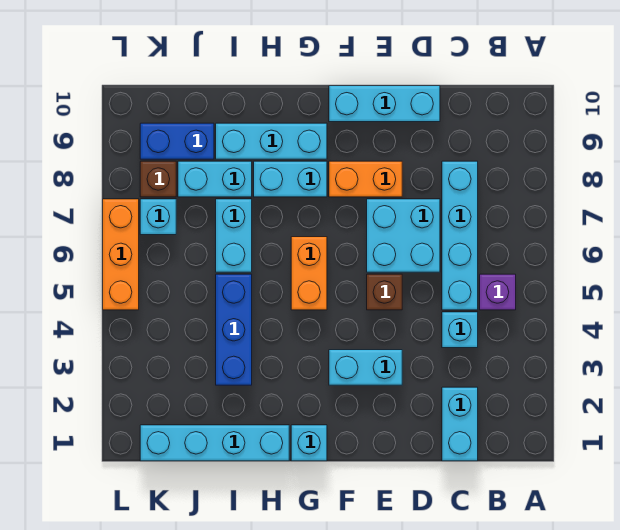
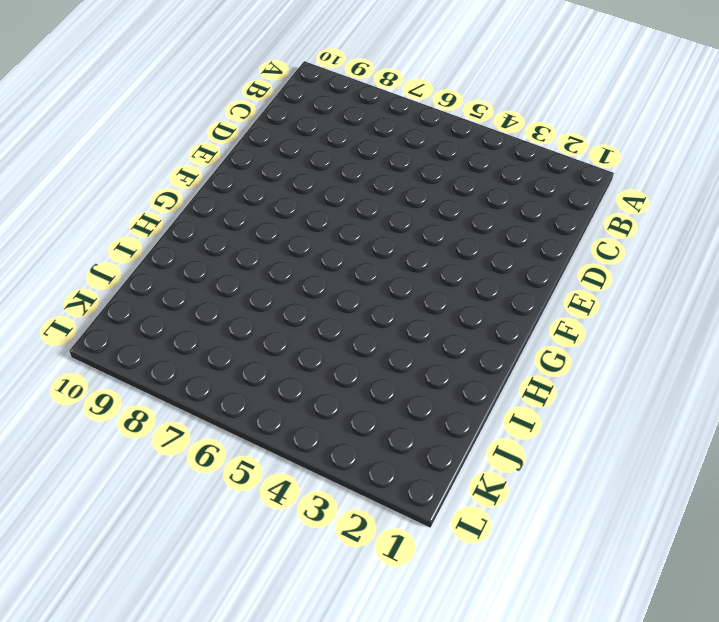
none -> purple 1x1 brick [480,274,516,310]
none -> cyan 1x2 brick [442,387,478,461]
none -> cyan 1x1 brick [442,312,478,348]

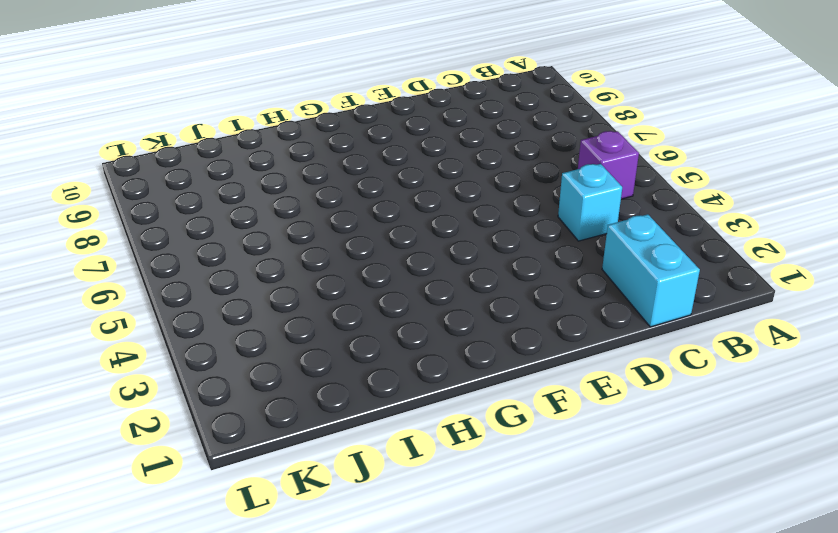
none -> cyan 1x4 brick [442,161,478,310]
none -> cyan 2x2 brick [367,199,440,272]
none -> cyan 1x3 brick [329,86,440,122]

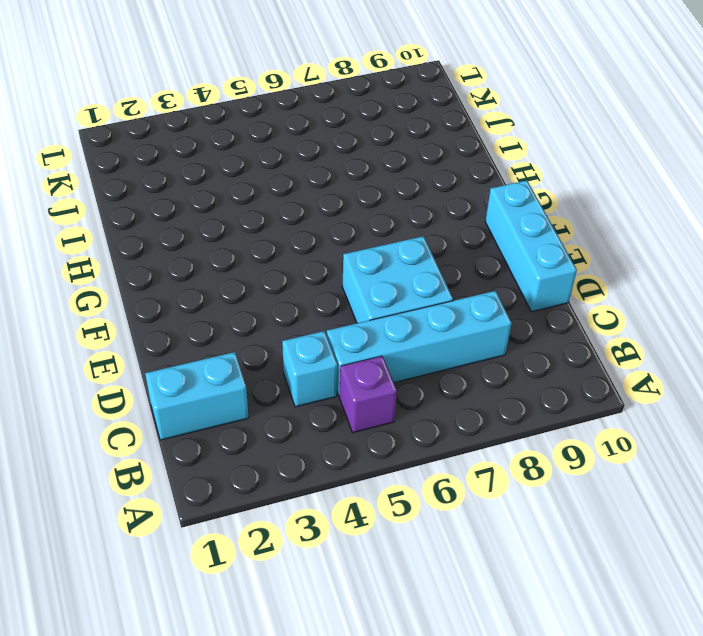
none -> cyan 1x2 brick [329,350,402,385]
none -> brown 1x1 brick [367,274,402,310]
none -> orange 1x2 brick [329,161,402,197]

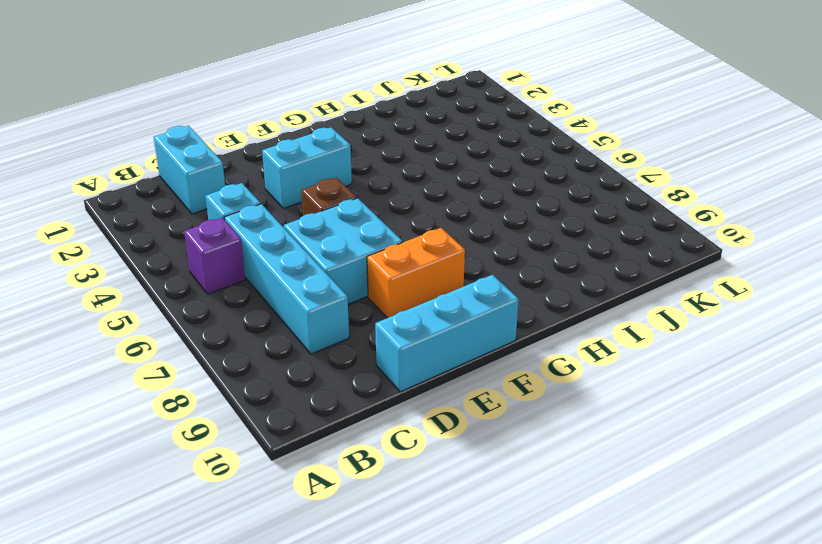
none -> cyan 1x1 brick [291,425,327,461]
none -> orange 1x2 brick [291,237,327,310]
none -> cyan 1x2 brick [254,161,327,197]

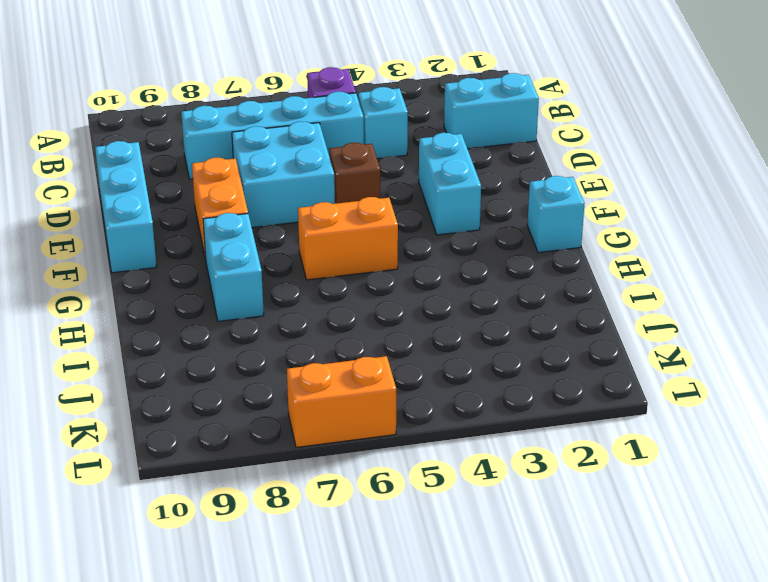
orange 1x2 brick [287,356,396,447] -> orange 1x3 brick [103,199,139,310]
none -> cyan 1x3 brick [216,123,327,159]
none -> cyan 1x4 brick [140,425,289,461]
none -> blue 1x3 brick [216,274,252,385]

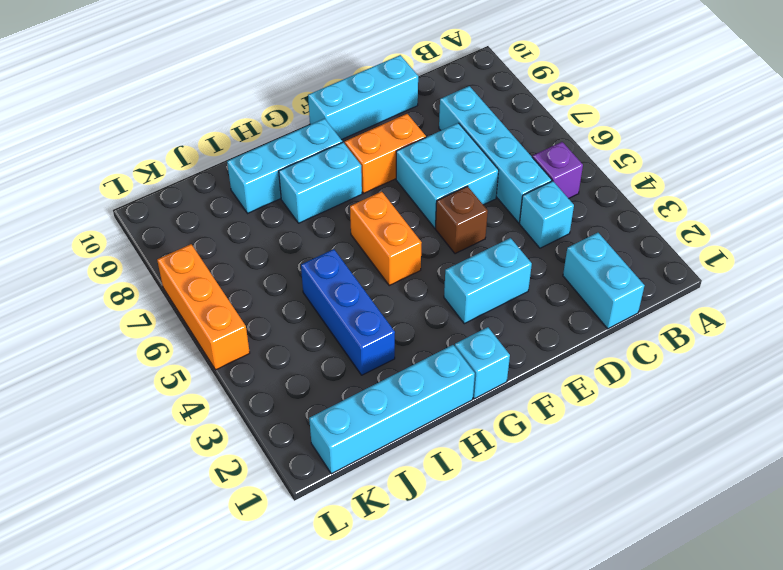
none -> cyan 1x2 brick [216,199,252,272]
none -> cyan 1x2 brick [178,161,252,197]
none -> blue 1x2 brick [140,123,214,159]

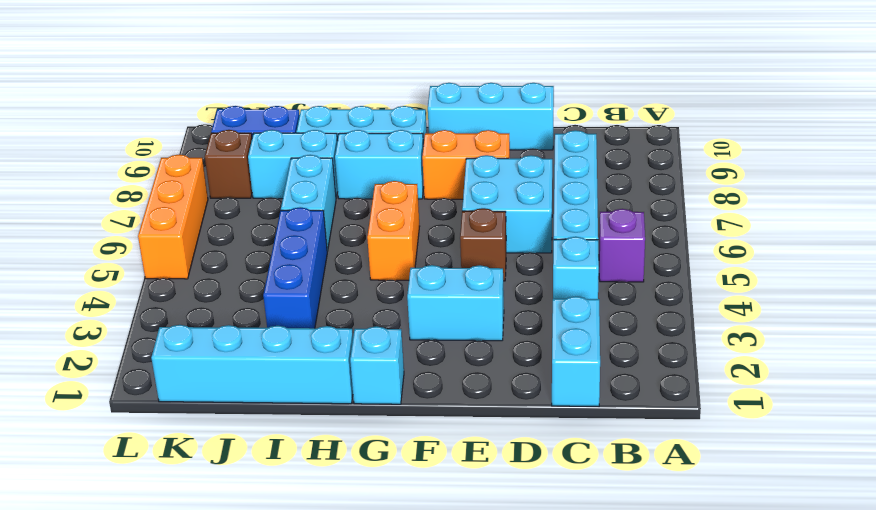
none -> cyan 1x1 brick [140,199,176,235]

